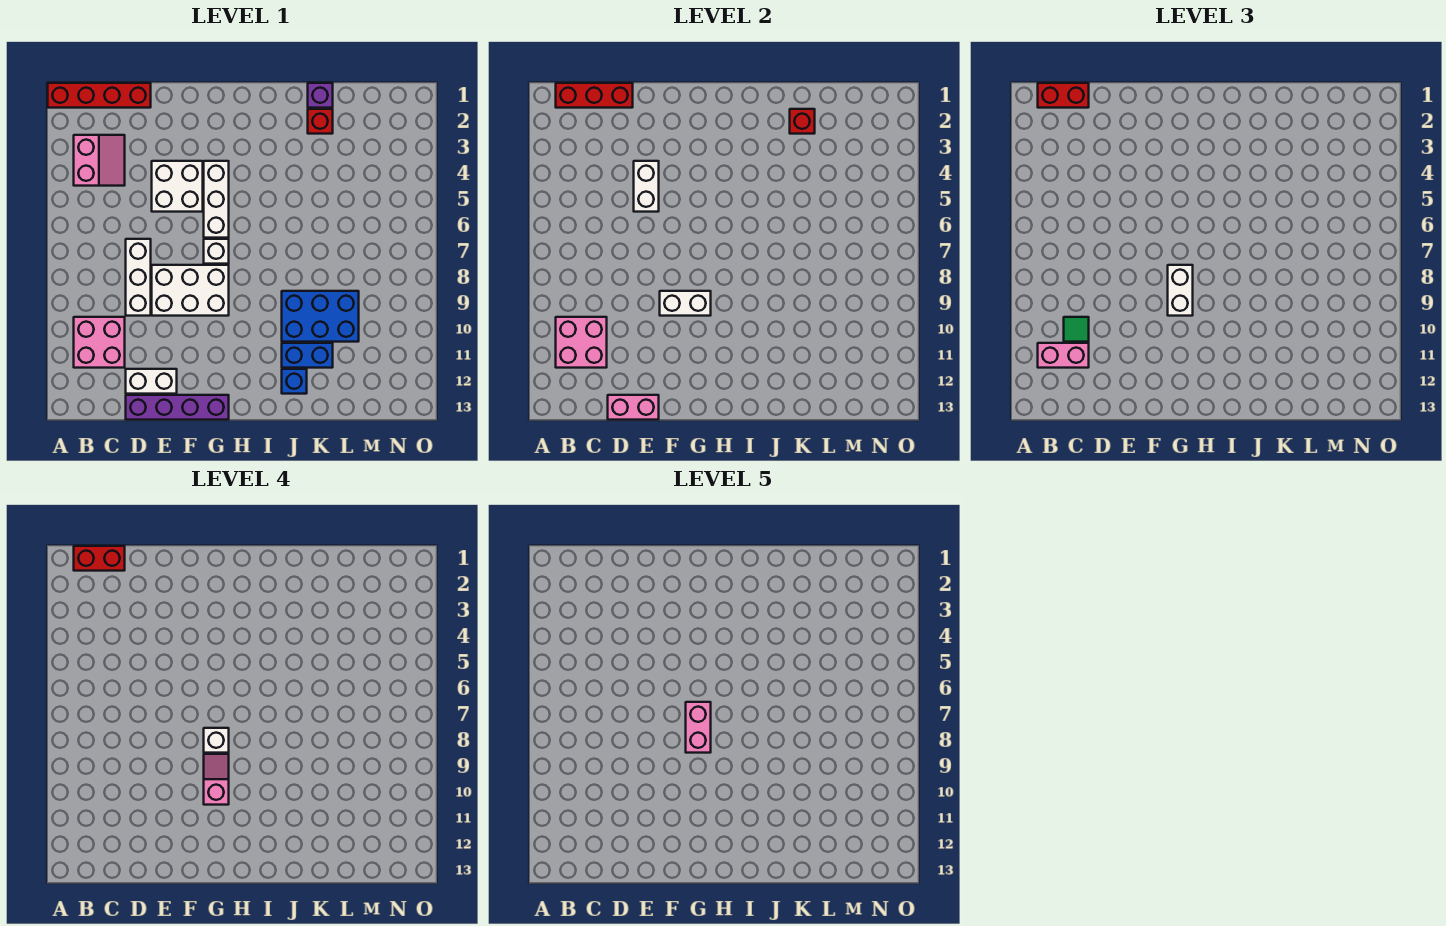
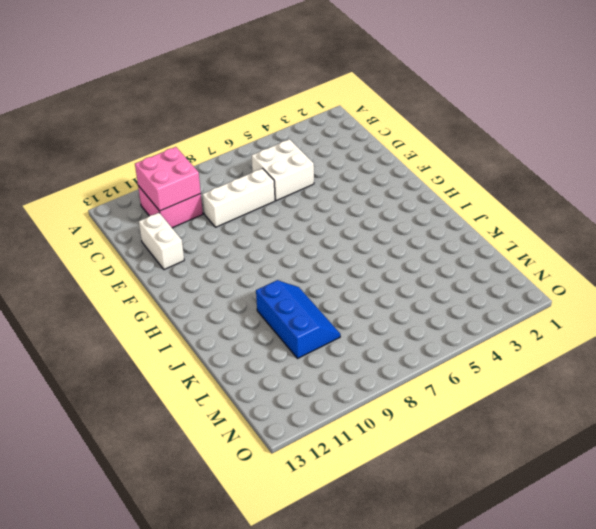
white 2x2 brick [252,139,314,201] -> white 2x2 brick moved to [152,161,203,212]
blue 2x3 slope [256,280,340,359] -> blue 2x3 brick [282,291,359,342]
none -> red 1x4 brick [48,83,151,108]
none -> pink 2x2 slope [74,135,125,186]
none -> purple 1x4 brick [126,395,229,420]

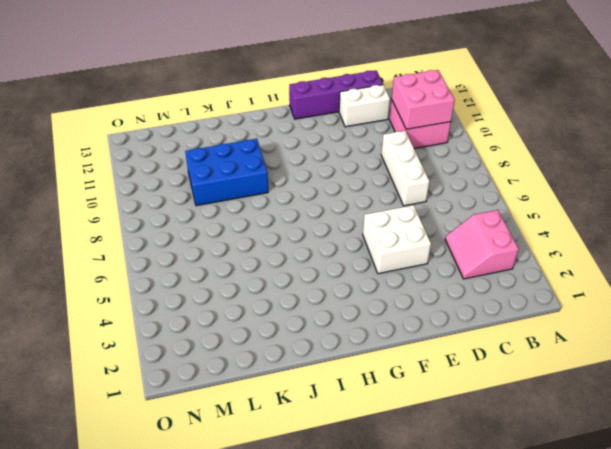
none -> red 1x4 brick [48,83,151,108]
none -> white 2x3 brick [152,265,229,316]
none -> white 1x3 brick [204,161,229,238]

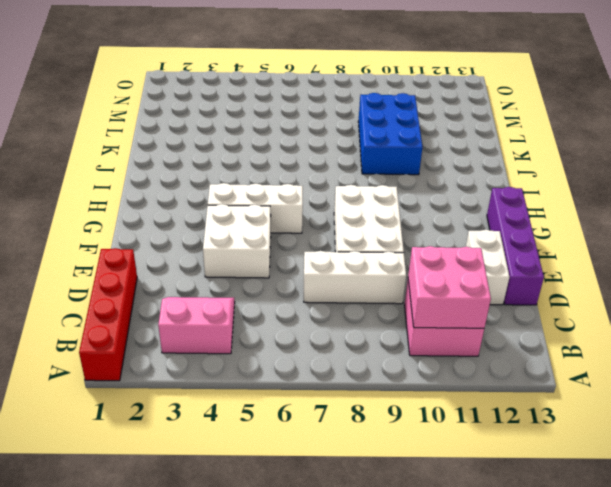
none -> white 1x1 brick [204,239,229,264]
none -> blue 1x2 brick [282,343,333,368]
none -> blue 1x1 brick [282,369,307,394]

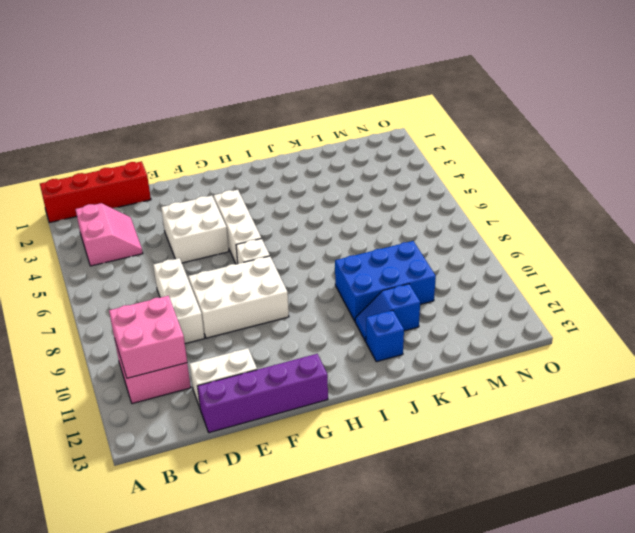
blue 1x2 slope [355,284,420,341] -> blue 1x2 brick [282,343,333,368]
none -> purple 1x1 brick [308,83,333,108]
none -> red 1x1 brick [308,109,333,134]
none -> red 1x3 brick [556,83,633,108]

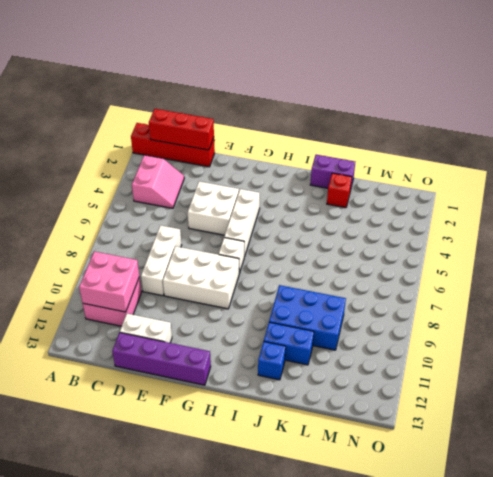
purple 1x2 brick [310,155,355,191] -> purple 1x1 brick [308,83,333,108]
none -> pink 1x2 brick [608,395,659,420]
none -> white 1x2 brick [634,161,659,212]
none -> white 1x2 brick [660,291,711,316]

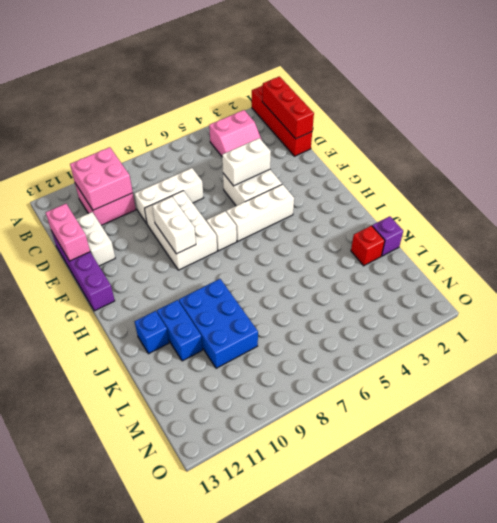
none -> red 1x1 brick [790,109,815,134]
none -> red 1x2 brick [1038,83,1089,108]
none -> pink 1x2 brick [1038,343,1089,368]

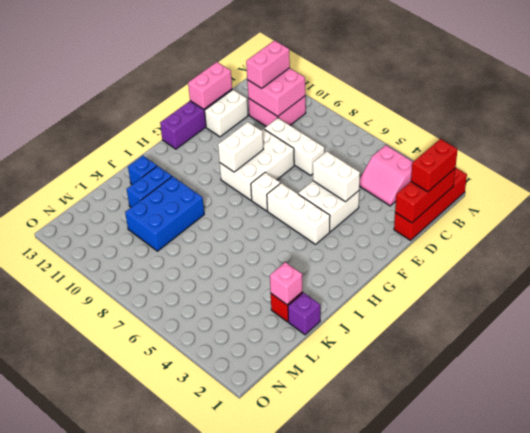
pink 1x1 brick [270,262,302,305] -> red 1x1 brick [790,109,815,134]
none -> green 1x1 tile [1064,317,1089,342]
none -> white 1x2 brick [1168,265,1193,316]
none -> red 1x2 brick [74,546,125,571]

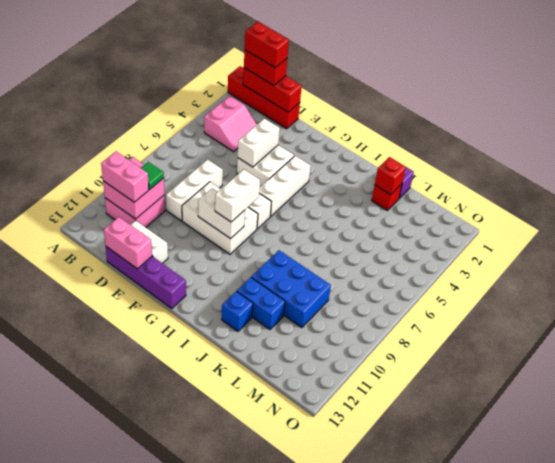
none -> white 1x1 brick [204,728,229,753]
none -> pink 1x2 slope [204,754,229,805]
none -> pink 1x2 brick [686,702,711,753]

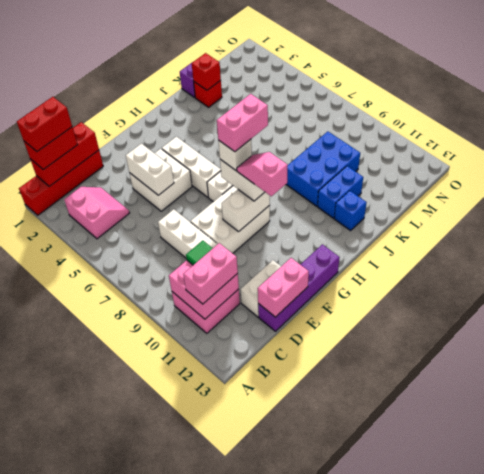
pink 1x2 brick [217,94,268,152] -> pink 1x2 brick turned to [686,702,711,753]

